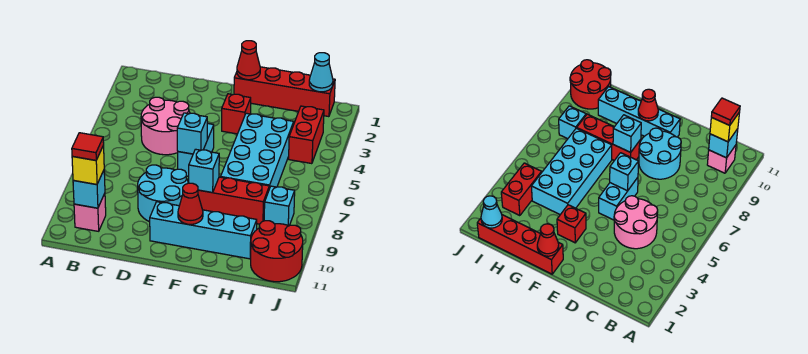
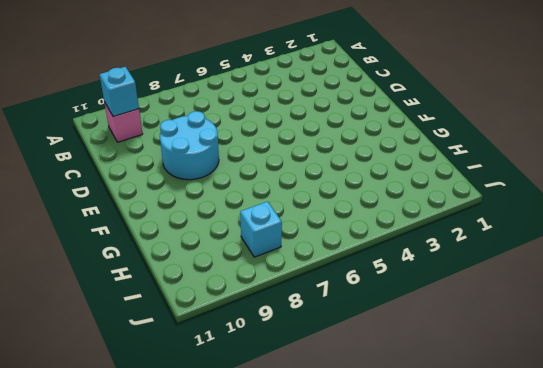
none -> pink 2x2 round brick [141,97,190,155]
none -> cyan 1x2 brick [178,123,214,176]
none -> cyan 1x4 brick [150,202,257,259]

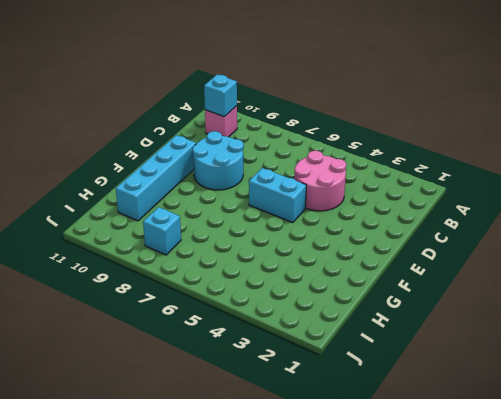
none -> red 1x4 brick [234,67,335,117]
none -> red 1x1 brick [222,94,251,134]
none -> red 1x3 brick [198,177,269,224]

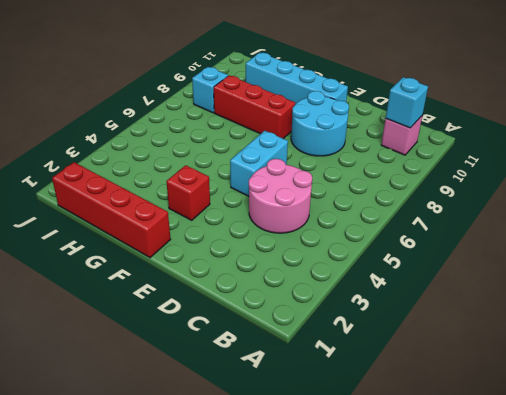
none -> cyan 2x4 brick [221,113,294,189]
none -> red 1x2 brick [289,106,324,164]
none -> red 2x2 round brick [250,221,303,282]

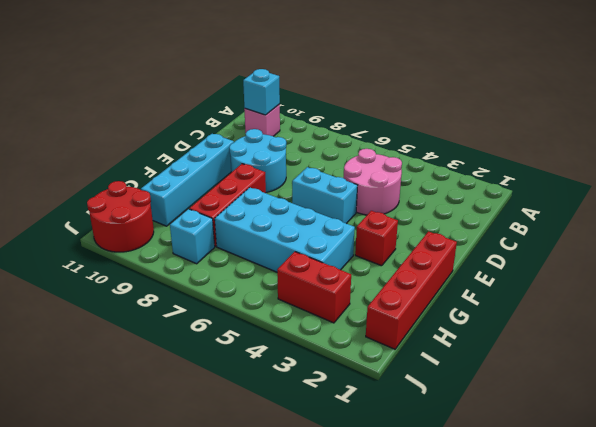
none -> cyan 1x1 brick [177,113,207,154]
none -> red 1x1 cone [237,41,260,80]
none -> cyan 1x1 brick [188,149,219,193]

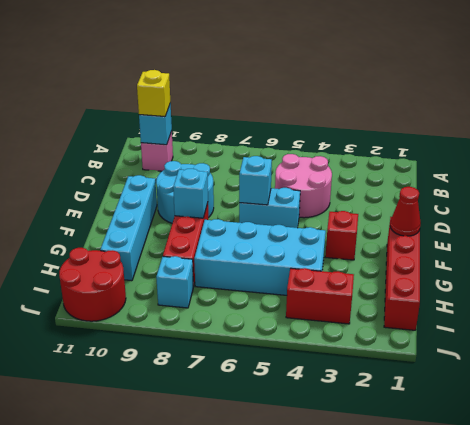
none -> red 1x1 cone [178,183,203,224]
none -> cyan 1x1 cone [309,53,333,92]
none -> red 1x1 tile [72,133,104,160]

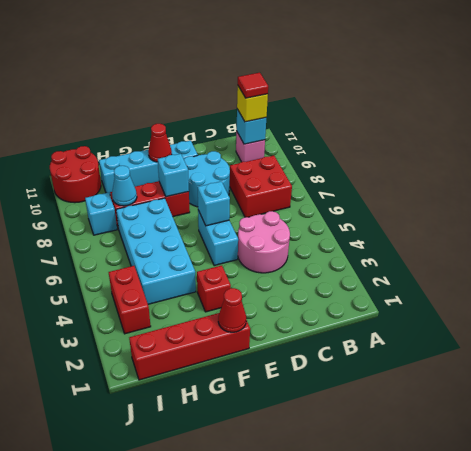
red 2x2 brick [230,156,292,217] -> none
cyan 1x1 cone [112,166,137,206] -> cyan 1x1 cone moved to [309,53,333,92]

